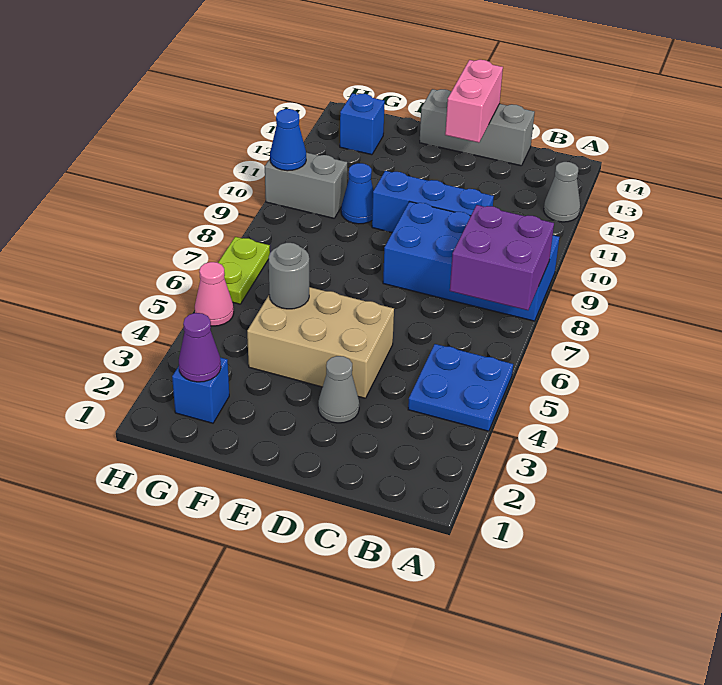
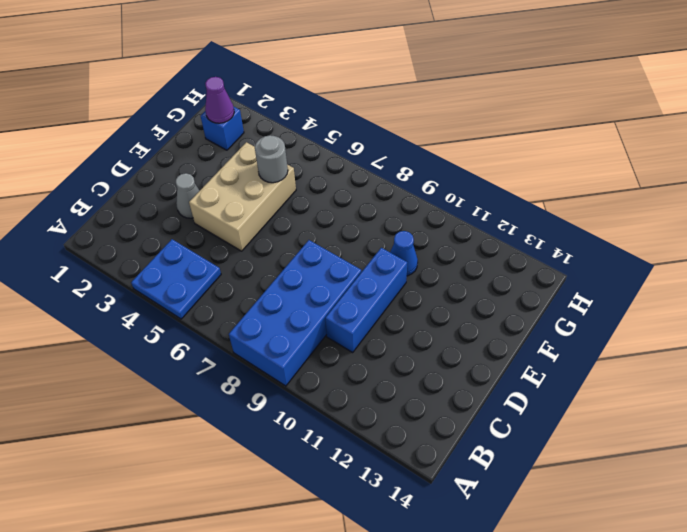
none -> grey 1x1 cone [544,162,580,222]
none -> grey 1x3 brick [420,89,535,166]
none -> grey 1x2 brick [265,152,347,218]

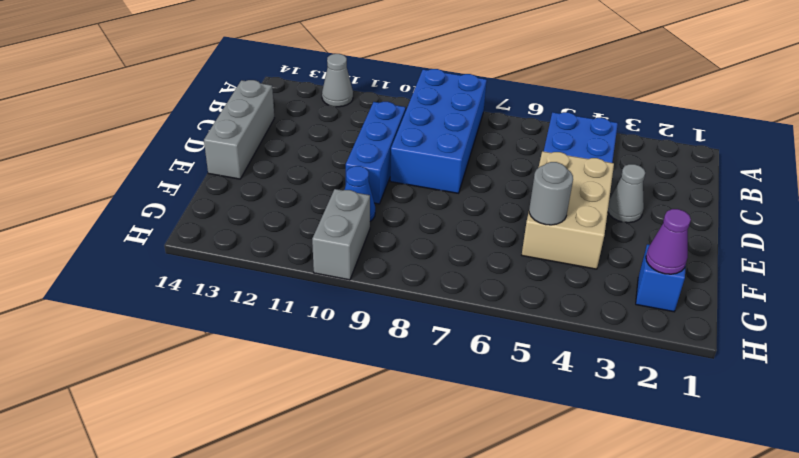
none -> blue 1x1 brick [340,93,385,155]
none -> pink 1x1 cone [195,262,234,326]
none -> lime 1x2 plate [218,237,270,304]

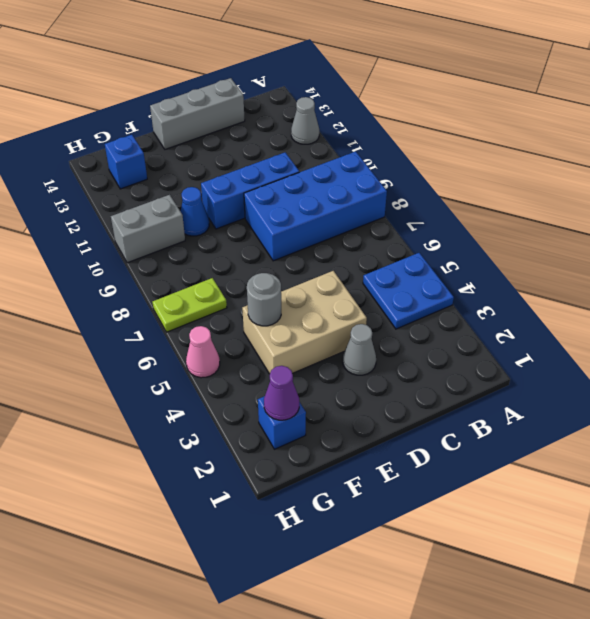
lime 1x2 plate [153,278,227,332] -> lime 1x2 plate turned to [218,237,270,304]
none -> purple 2x2 brick [450,205,554,310]
none -> pink 1x2 brick [445,60,503,143]
none -> blue 1x1 cone [270,109,306,171]

